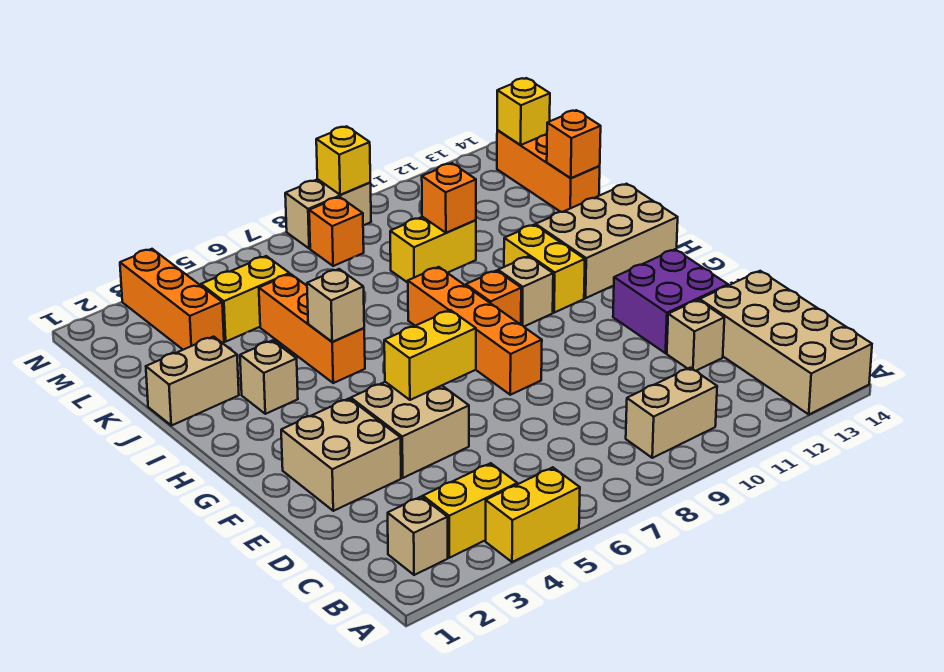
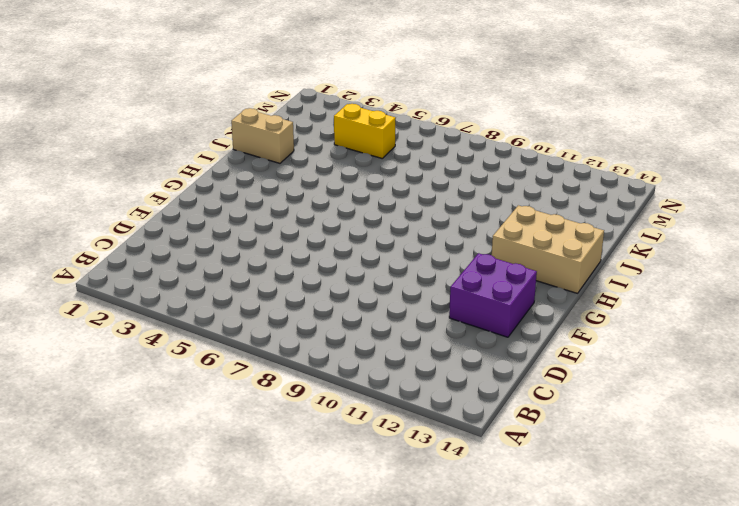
none -> yellow 1x2 brick [486,467,580,562]
none -> tan 2x4 brick [700,271,872,414]
none -> tan 1x1 brick [388,497,448,575]

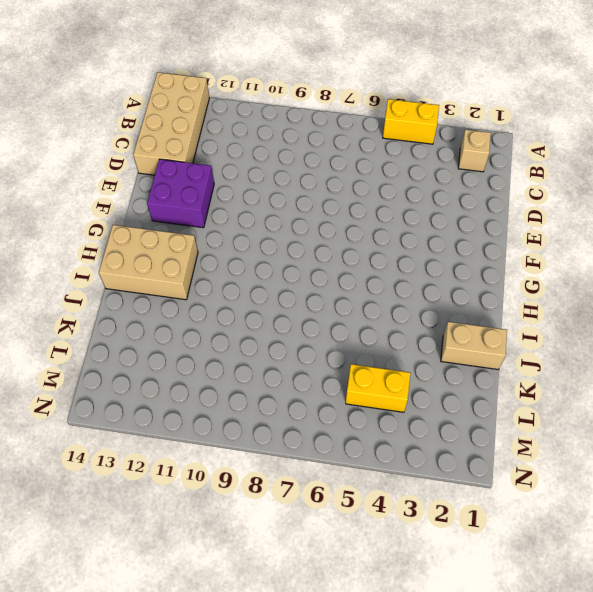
none -> yellow 1x2 brick [423,463,517,558]
none -> tan 1x2 brick [626,368,717,458]
none -> tan 1x1 brick [667,300,724,371]

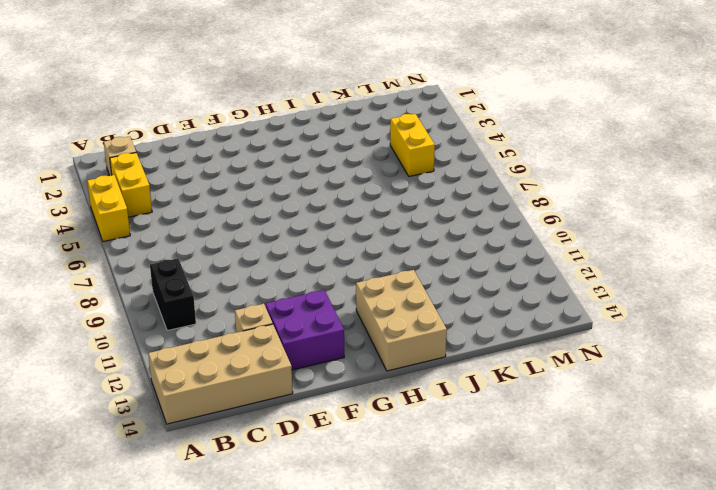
black 1x2 brick [150,258,196,331] -> tan 1x2 brick [626,368,717,458]
none -> tan 2x2 brick [281,399,401,511]
none -> tan 2x2 brick [351,382,469,478]
none -> orange 1x4 brick [408,267,542,395]

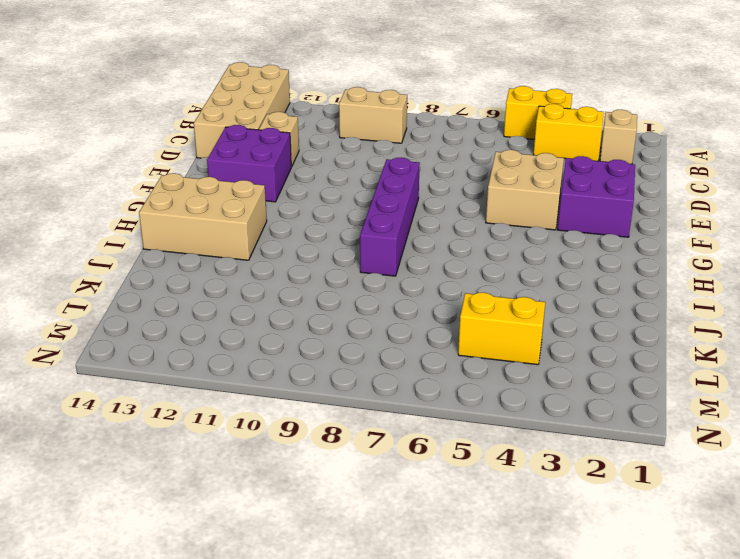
purple 2x2 brick [558,156,635,237] -> tan 2x2 brick [281,399,401,511]
purple 1x4 brick [360,157,420,276] -> orange 1x4 brick [408,267,542,395]
none -> orange 1x1 brick [466,271,521,325]
none -> tan 1x1 brick [498,256,553,326]
none -> yellow 1x2 brick [504,225,585,313]

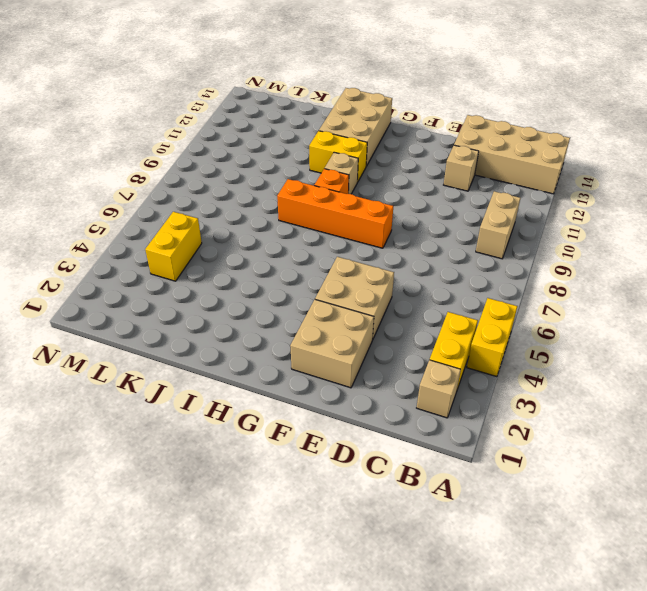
none -> purple 2x2 brick [613,249,728,353]
none -> tan 1x1 brick [240,340,298,414]
none -> orange 1x3 brick [259,274,365,383]

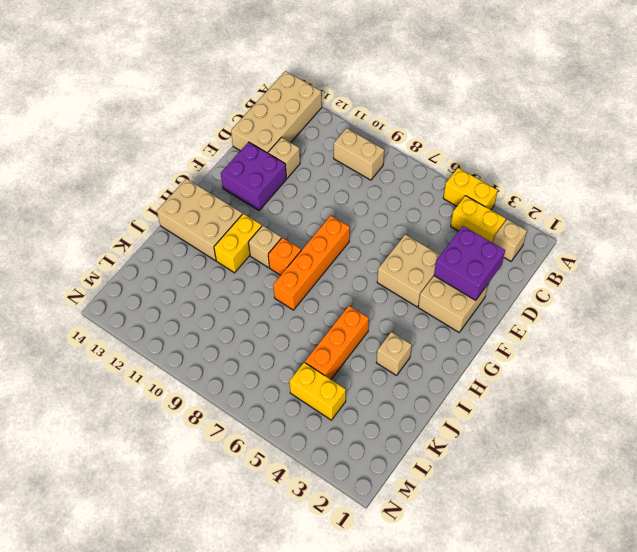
purple 2x2 brick [434,226,505,300] -> none
none -> tan 1x2 brick [146,337,239,426]
none -> yellow 1x2 brick [390,217,476,283]
none -> orange 1x3 brick [497,130,600,212]

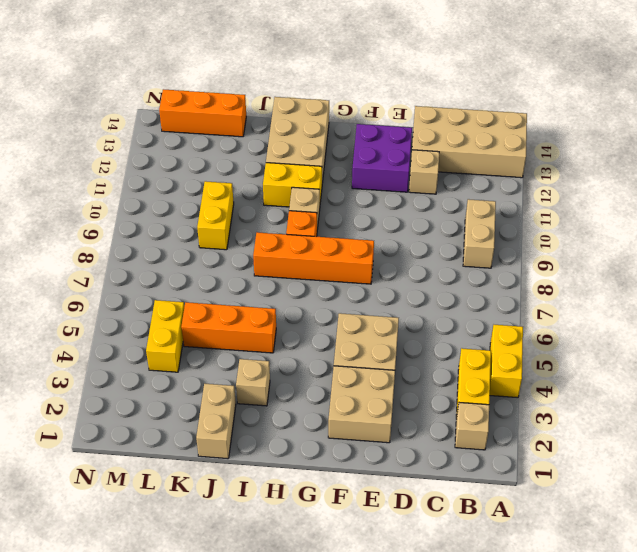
none -> orange 1x3 brick [120,249,224,350]
none -> orange 1x1 brick [309,197,364,266]
none -> tan 1x2 brick [285,179,371,249]

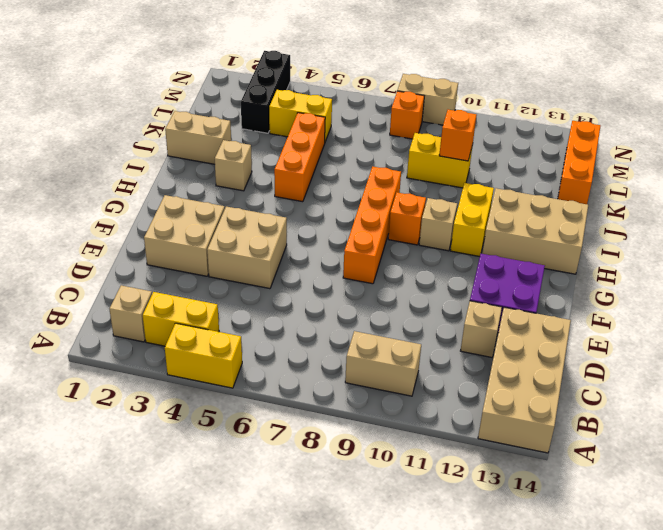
black 1x3 brick [241,51,290,133] -> orange 1x3 brick [120,249,224,350]
none -> yellow 1x2 brick [384,310,476,400]
none -> tan 1x1 brick [307,269,364,342]
none -> orange 1x1 brick [547,110,601,178]

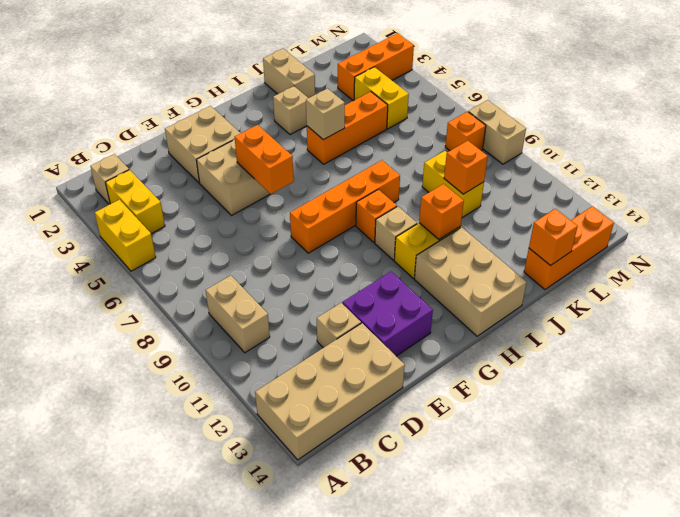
orange 1x2 brick [235,125,294,194] -> yellow 1x2 brick [384,310,476,400]
orange 1x1 brick [419,184,464,239] -> none
none -> yellow 1x1 brick [497,78,550,145]
none -> yellow 1x1 brick [316,126,370,195]

